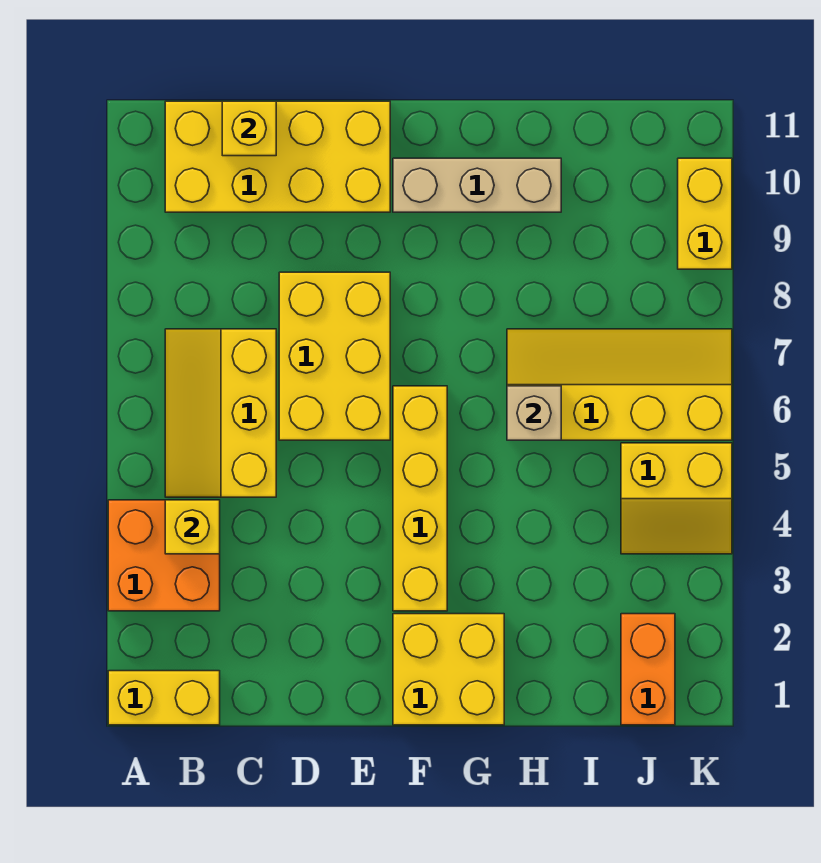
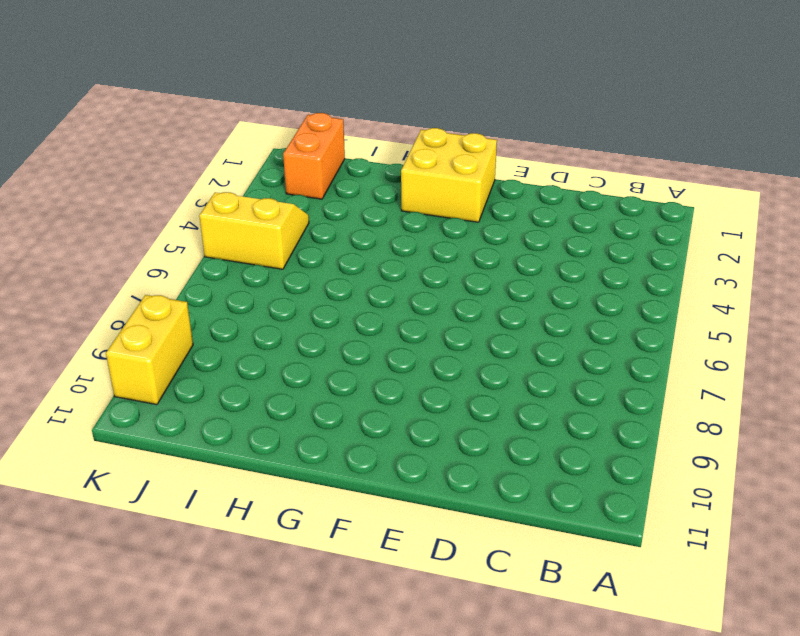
none -> yellow 1x2 brick [108,671,220,725]
none -> orange 2x2 brick [108,500,220,611]
none -> yellow 2x3 slope [165,329,276,497]

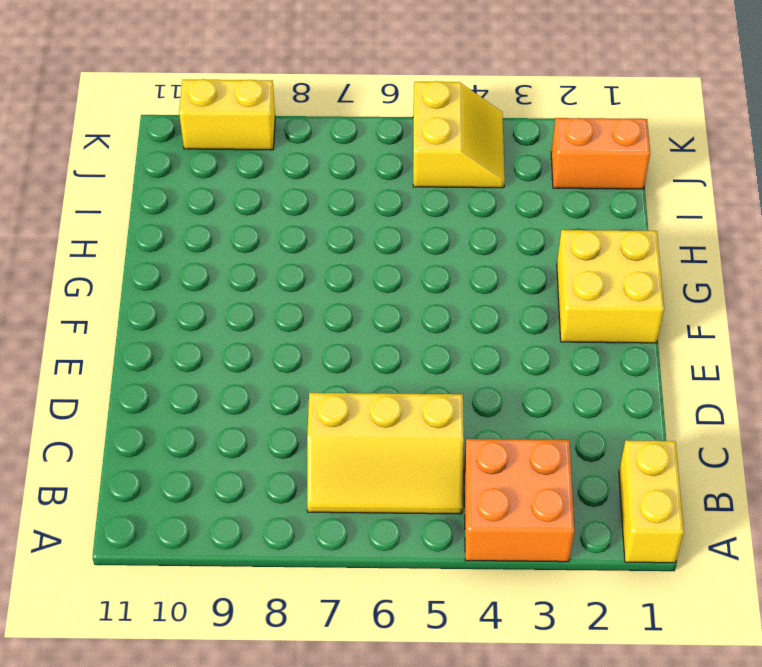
none -> yellow 2x4 brick [165,101,390,212]
none -> yellow 2x3 brick [279,272,390,440]
none -> yellow 1x4 brick [393,386,447,611]

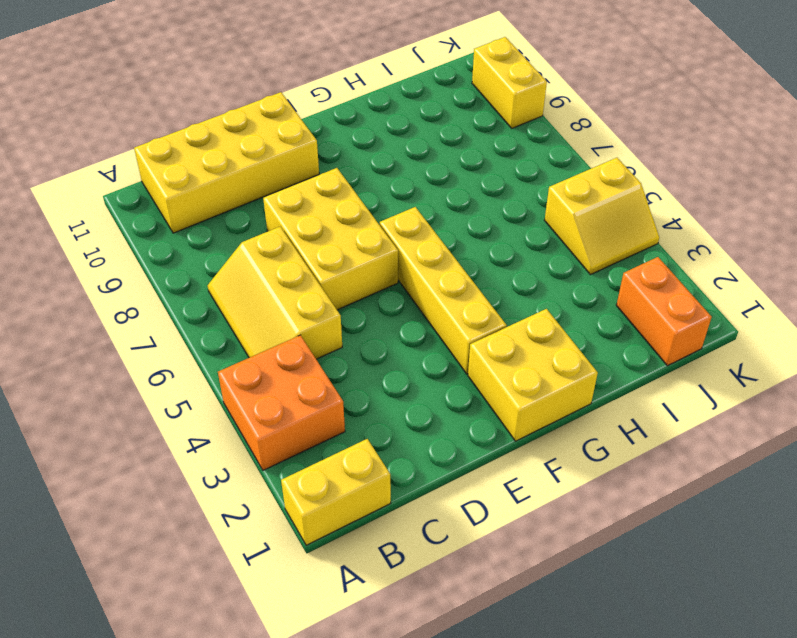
none -> tan 1x3 brick [393,158,561,212]
none -> yellow 2x4 slope [507,329,732,440]
none -> yellow 1x1 brick [165,500,220,554]

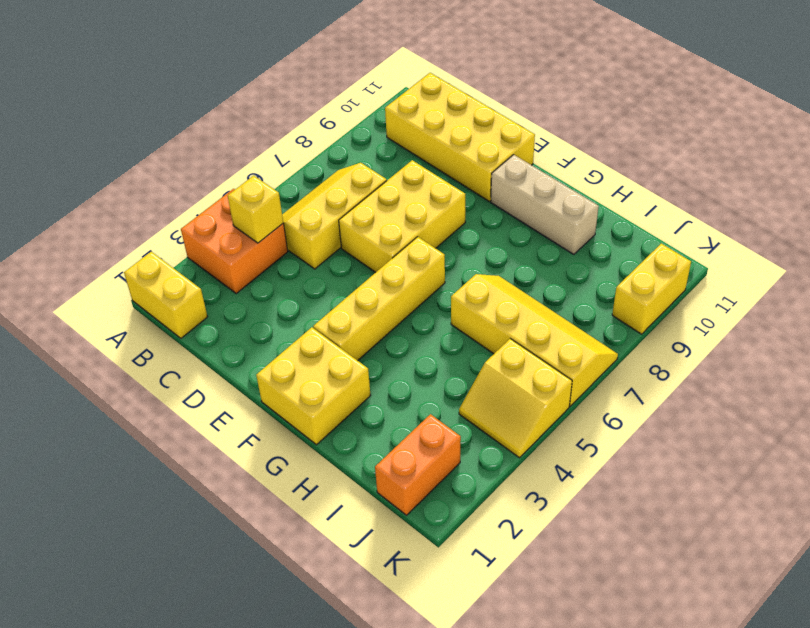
none -> yellow 1x1 brick [222,101,276,156]
none -> tan 1x1 brick [507,386,561,440]

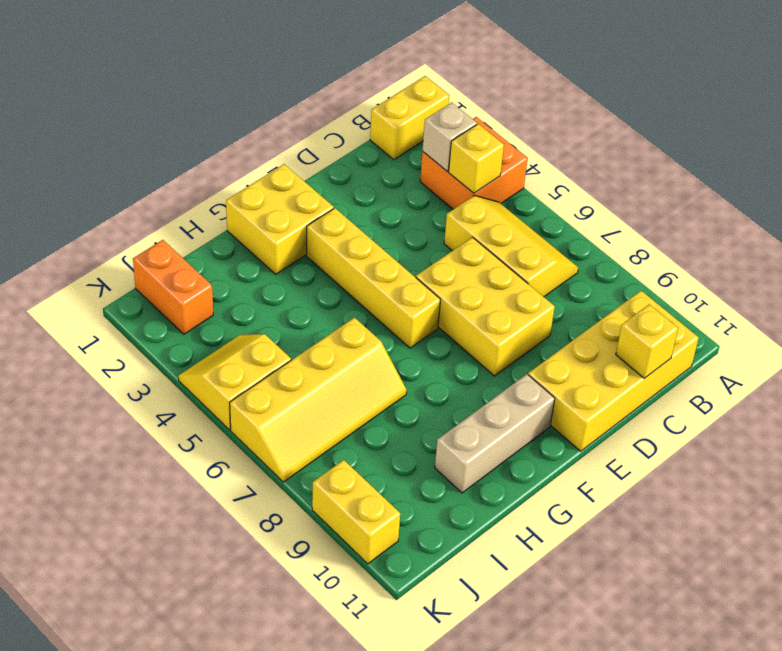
tan 1x1 brick [423,102,477,171] -> tan 1x1 brick moved to [507,386,561,440]

